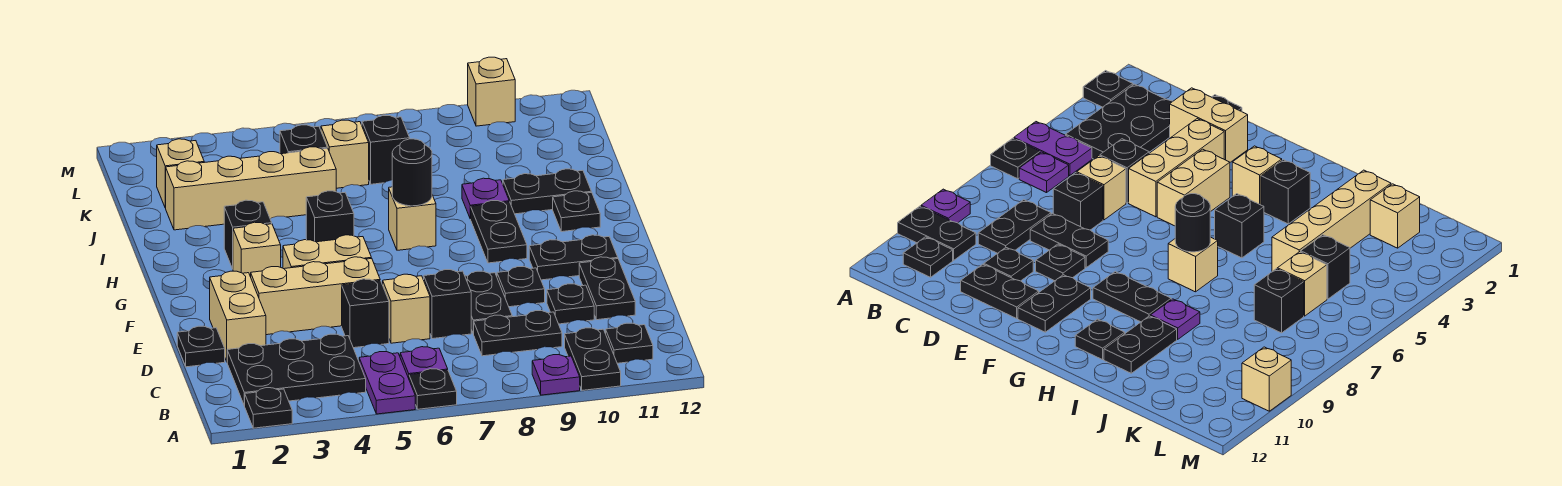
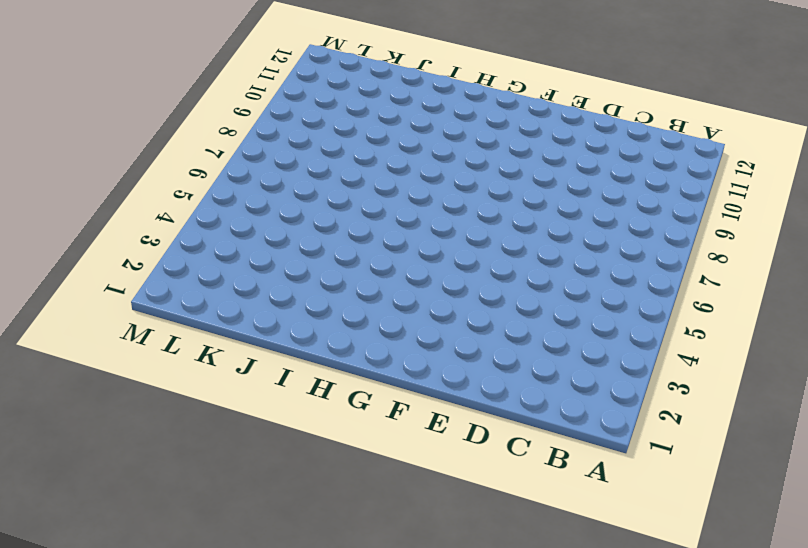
none -> black 1x1 plate [245,388,292,428]
none -> purple 1x2 plate [359,352,415,414]
none -> black 1x1 plate [409,369,457,409]
none -> purple 1x1 plate [532,355,580,395]

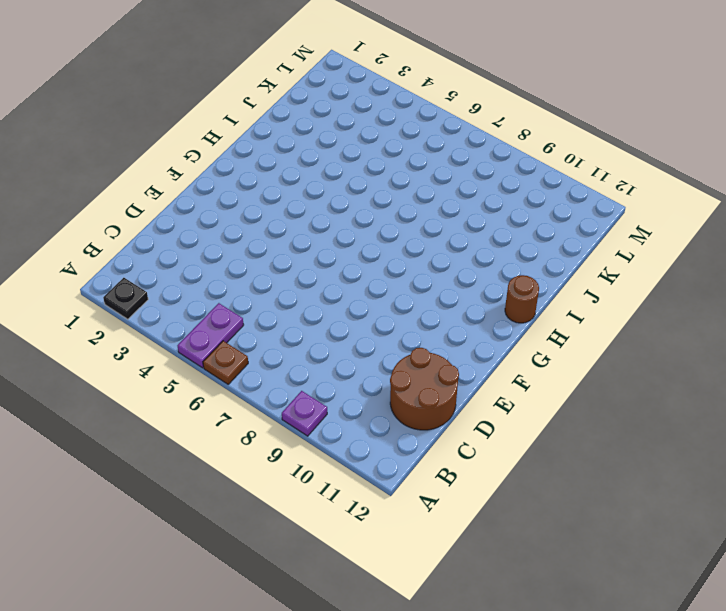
brown 1x1 plate [203,341,248,384] -> black 1x1 plate [409,369,457,409]
brown 2x2 round brick [390,348,459,430] -> black 1x2 plate [579,257,635,320]
brown 1x1 round brick [505,275,539,323] -> none
none -> black 1x2 plate [565,328,621,390]
none -> black 2x3 plate [227,334,366,406]
none -> purple 1x1 plate [400,347,448,378]
none -> black 1x1 plate [606,323,653,363]

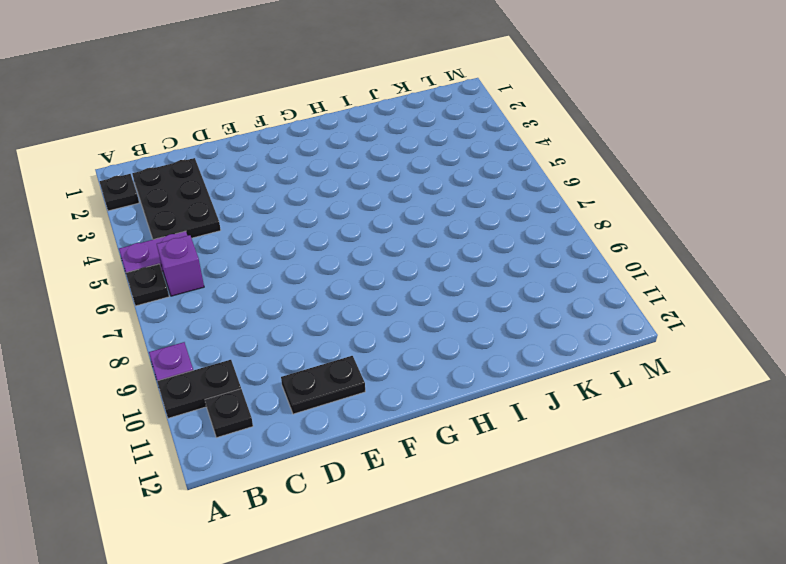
purple 1x1 brick [157,235,204,296] -> purple 1x1 plate [400,347,448,378]
none -> black 1x2 plate [474,311,562,356]
none -> black 1x1 plate [177,326,225,367]
none -> tan 1x2 brick [210,271,266,361]
none -> black 1x1 brick [342,279,389,348]

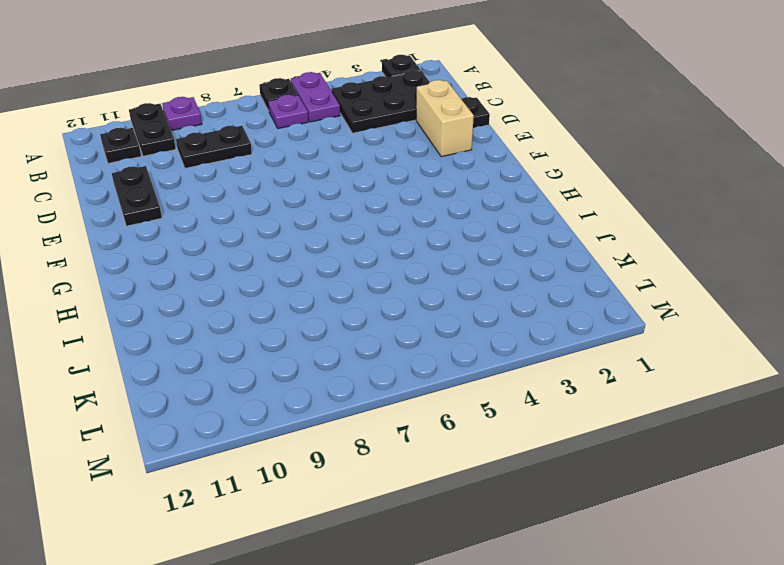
none -> black 1x1 brick [342,279,389,348]
none -> tan 1x1 brick [383,274,430,343]
none -> black 1x1 brick [424,270,471,339]
none -> black 1x2 plate [465,271,512,334]

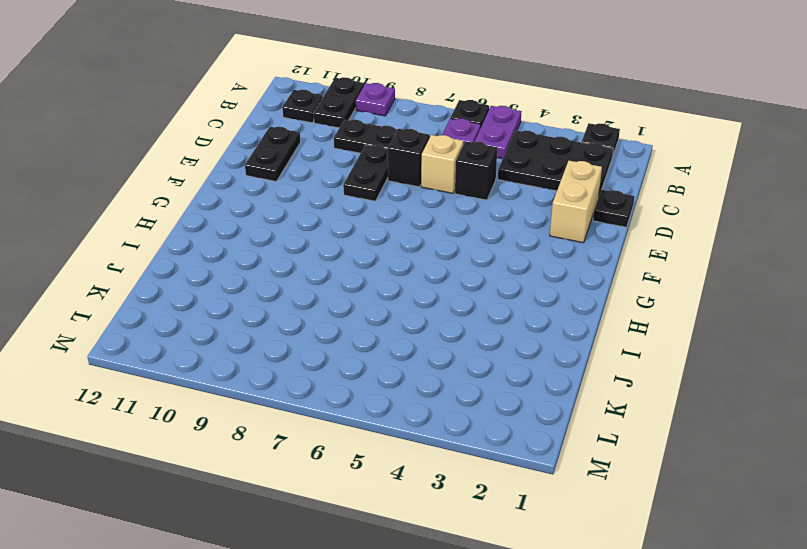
none -> black 1x1 plate [547,284,594,324]
none -> tan 1x3 brick [251,257,380,335]
none -> black 1x1 plate [497,267,545,307]
none -> tan 1x2 brick [283,235,371,269]

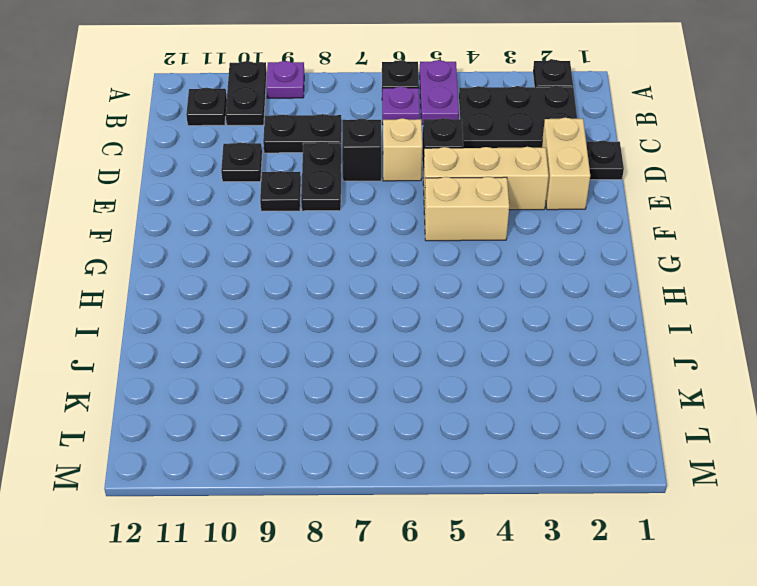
none -> black 1x2 plate [579,257,635,320]
none -> black 1x2 plate [529,235,618,280]
none -> tan 1x1 brick [233,222,281,277]
none -> black 1x2 plate [471,201,527,263]

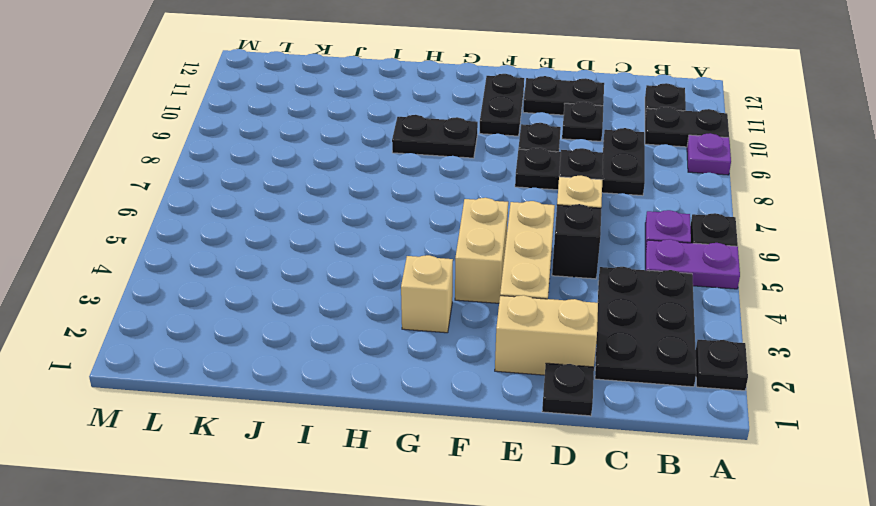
none -> black 1x1 brick [224,200,272,269]
none -> black 1x1 brick [306,191,354,242]
none -> tan 1x1 brick [389,187,436,250]
none -> black 1x1 plate [553,191,600,232]

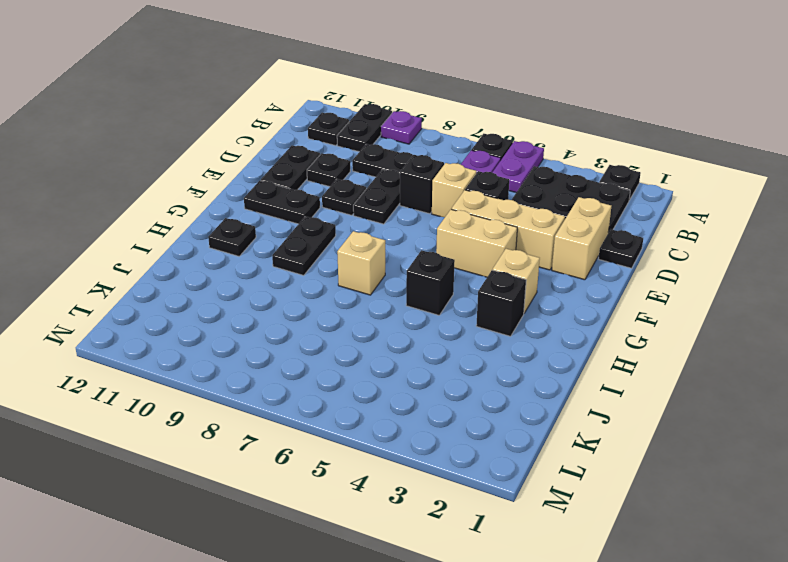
none -> purple 1x1 plate [462,178,509,219]
none -> black 1x2 plate [503,169,591,214]
none -> tan 1x4 brick [166,147,336,230]
none -> tan 1x1 brick [157,139,204,208]

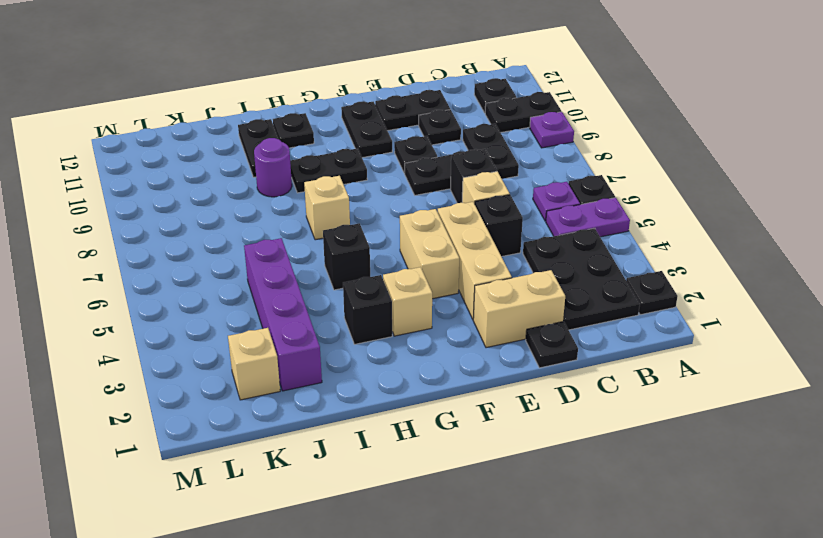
purple 1x1 round brick [254,138,292,197] -> purple 1x1 plate [462,178,509,219]
purple 1x4 brick [244,238,322,391] -> tan 1x4 brick [166,147,336,230]
none -> black 1x1 brick [280,125,327,154]
none -> tan 1x1 brick [321,120,369,188]
none -> black 1x1 brick [362,116,410,184]
none -> tan 1x1 brick [468,57,515,126]

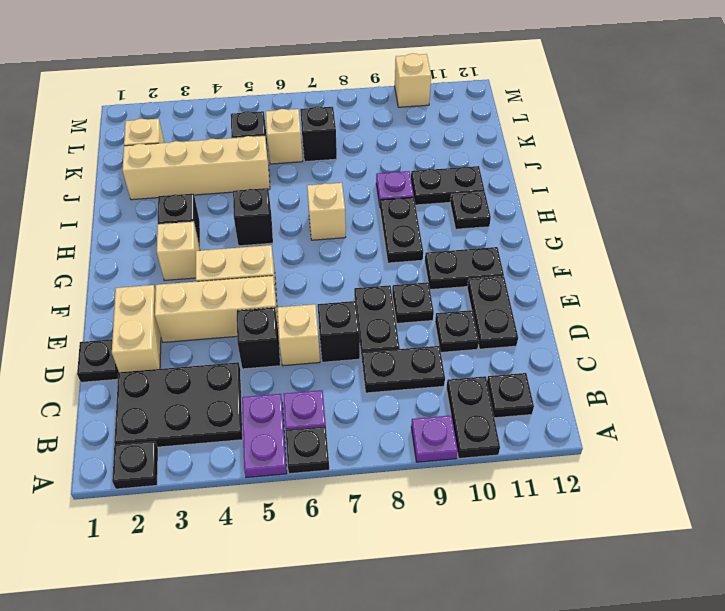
none -> black 1x1 round brick [392,139,432,206]

